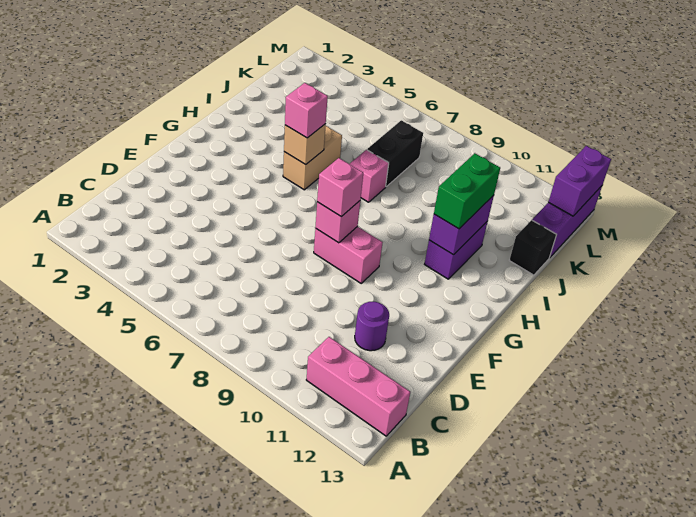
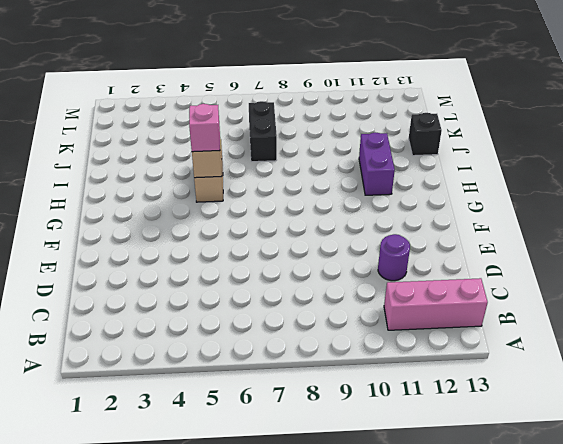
none -> pink 1x2 brick [314,226,383,283]
none -> pink 1x1 brick [350,150,389,202]
none -> purple 1x3 brick [532,186,602,258]

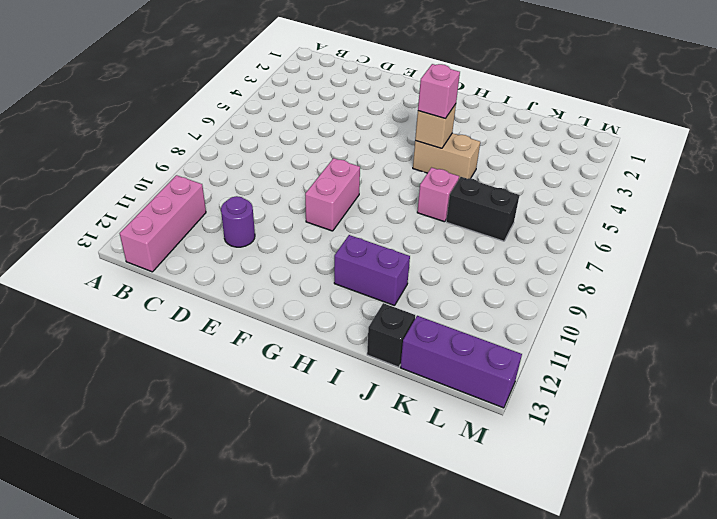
none -> pink 1x1 brick [315,201,360,243]
none -> purple 1x2 brick [429,195,494,255]
none -> purple 1x2 brick [549,146,611,216]

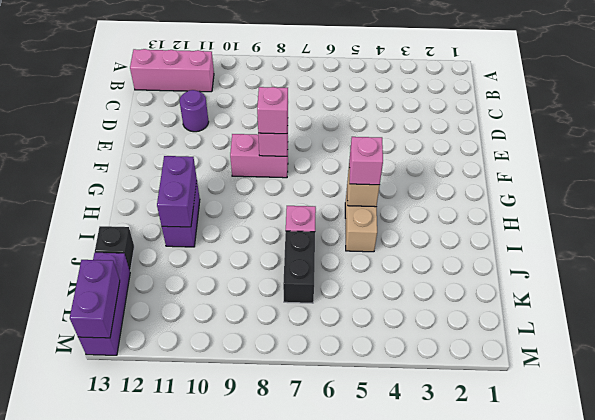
none -> green 1x2 brick [434,153,500,229]

